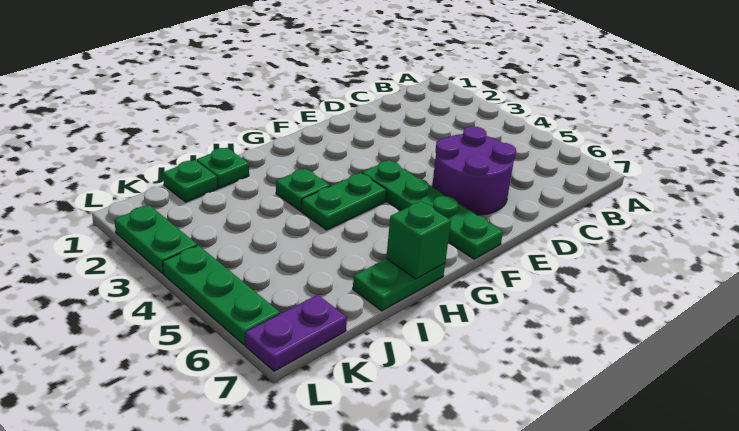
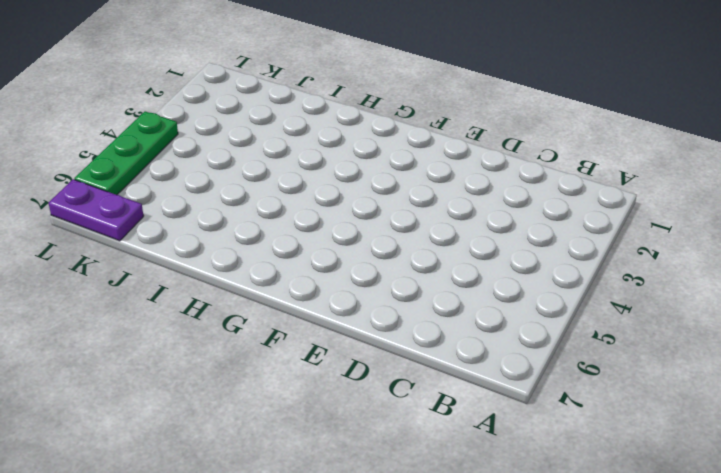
none -> purple 2x2 round brick [432,126,516,215]
none -> green 1x4 plate [362,160,503,259]

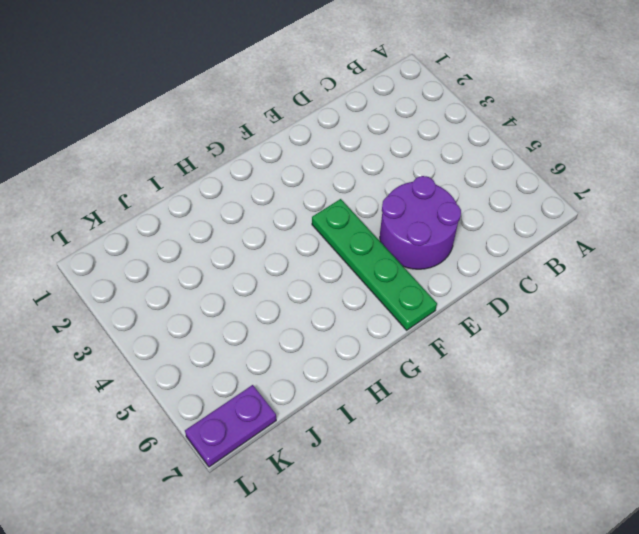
none -> green 1x2 plate [301,173,386,230]
none -> green 1x1 plate [276,169,330,211]

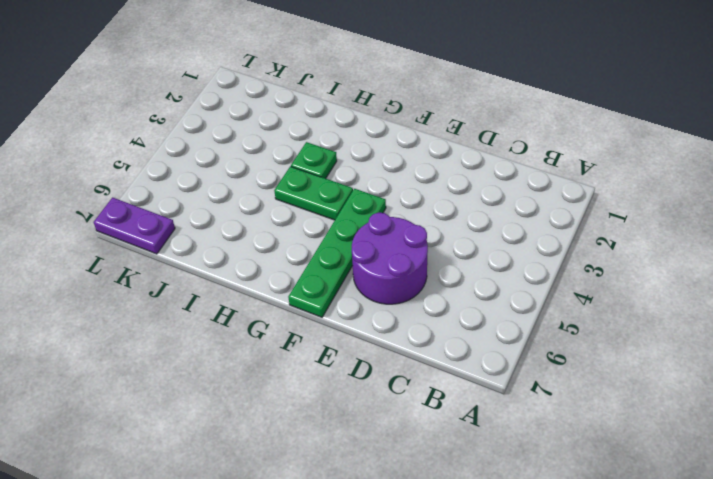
none -> green 1x2 plate [353,259,445,311]
none -> green 1x1 plate [196,148,249,188]

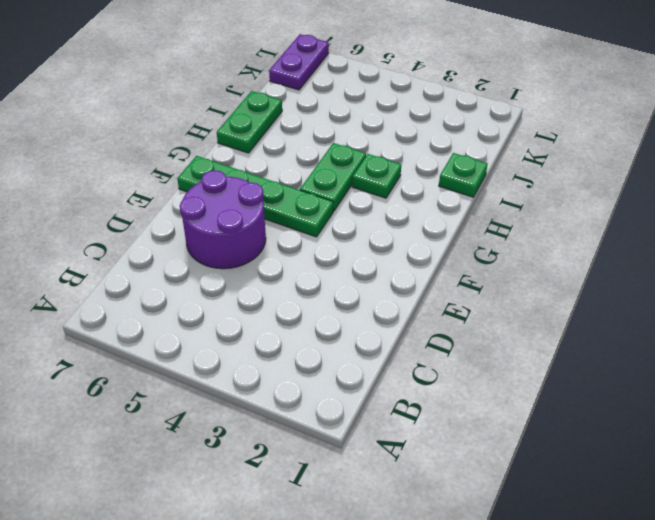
none -> green 1x1 plate [163,160,217,202]
none -> green 1x2 plate [115,205,197,273]

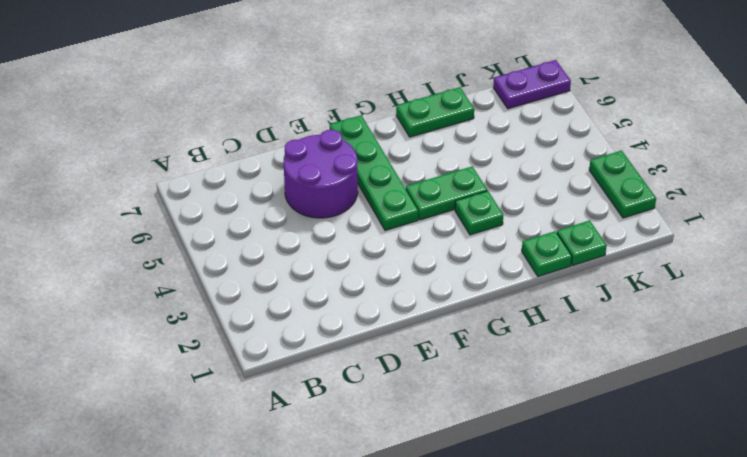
none -> green 1x3 plate [163,245,280,345]
none -> green 1x1 brick [386,201,451,279]

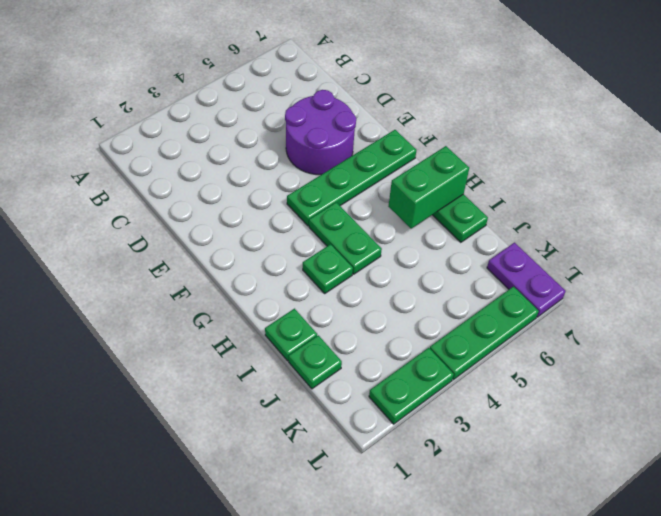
green 1x2 brick [388,146,469,229] -> green 1x1 brick [386,201,451,279]

